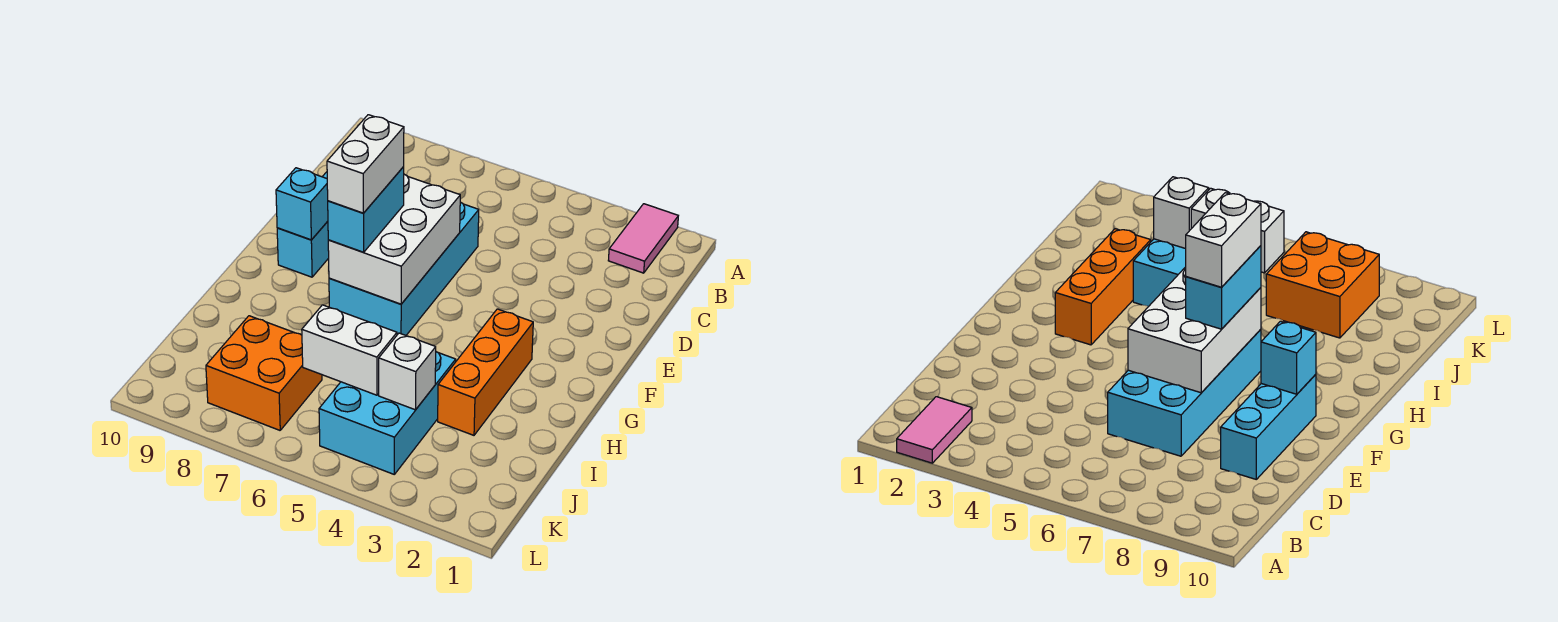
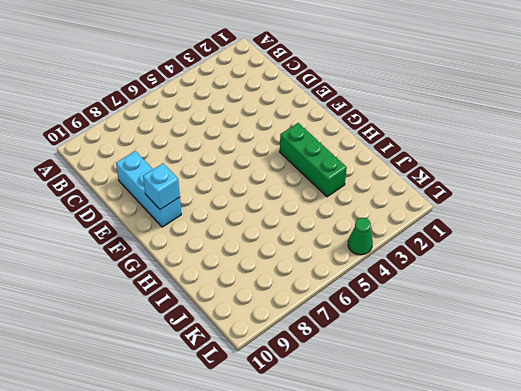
green 1x3 brick [280,123,347,197] -> orange 1x3 brick [438,309,533,435]
green 1x1 cone [348,218,373,255] -> none
none -> pink 1x2 tile [608,204,678,273]
none -> cyan 2x4 brick [329,202,479,335]
none -> cyan 2x3 brick [319,352,456,474]

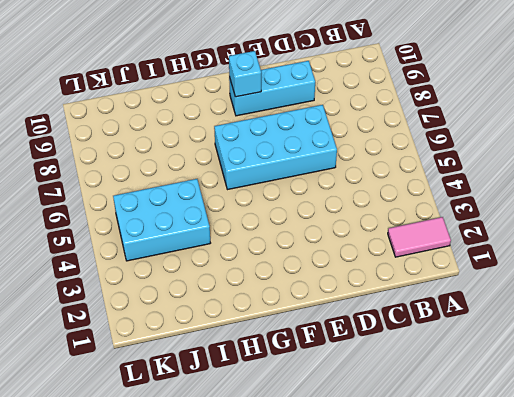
none -> orange 1x3 brick [438,309,533,435]
none -> orange 2x2 brick [206,316,322,430]
none -> white 2x3 brick [328,174,460,304]

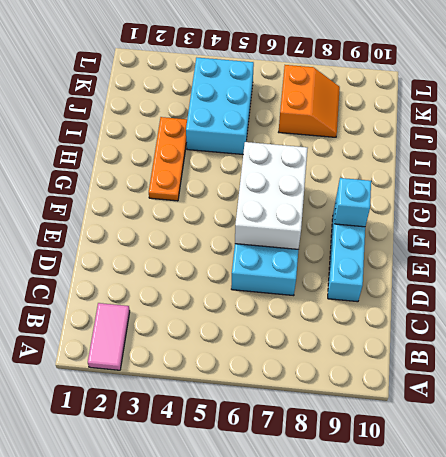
orange 1x3 plate [149,117,187,201] -> orange 1x3 brick [438,309,533,435]
orange 2x2 slope [279,65,340,137] -> orange 2x2 brick [206,316,322,430]
none -> white 1x1 brick [379,333,436,410]
none -> white 1x2 brick [302,305,397,395]
none -> cyan 1x2 brick [328,167,404,252]

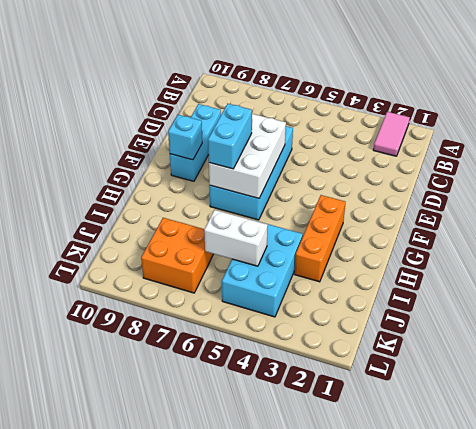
none -> white 1x1 brick [379,333,436,410]
none -> white 1x2 brick [327,115,404,213]

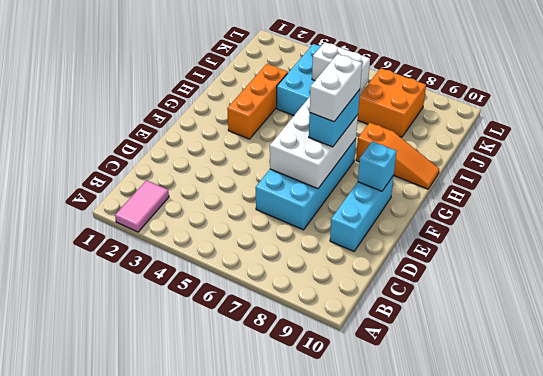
orange 1x3 slope [356,123,439,189] -> none
none -> white 1x1 brick [379,333,436,410]

